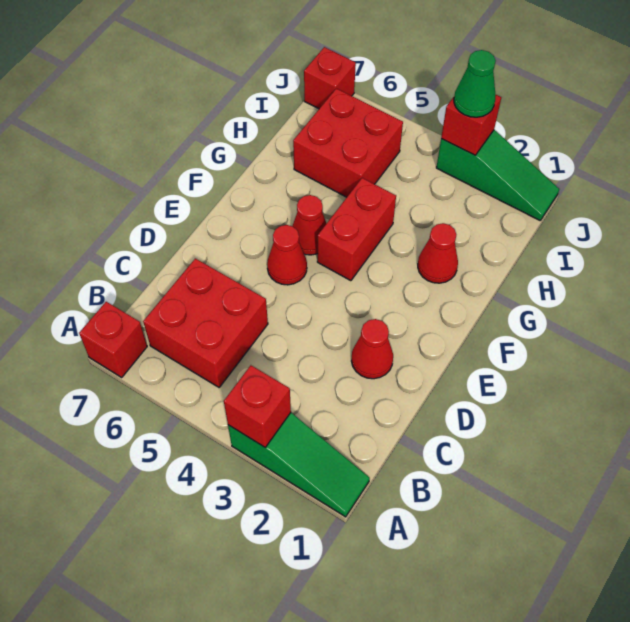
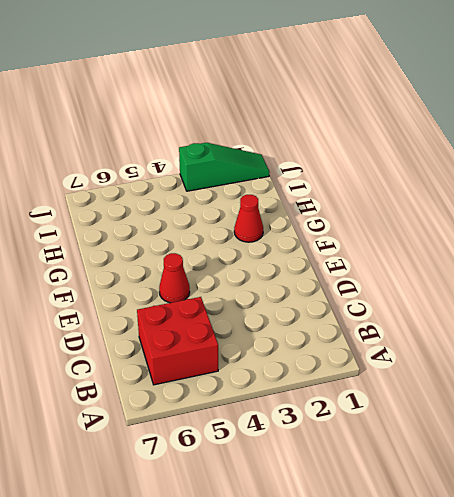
none -> green 1x3 slope [228,413,370,517]
none -> red 1x1 brick [79,302,147,377]
none -> red 1x1 cone [351,319,393,379]

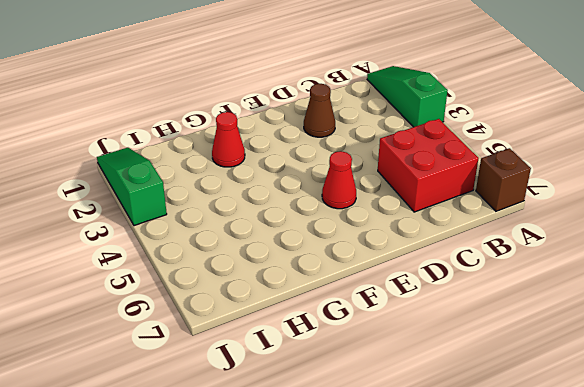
brown 1x1 brick [476,148,531,211] -> red 1x1 brick [79,302,147,377]
brown 1x1 cone [304,84,335,137] -> red 1x1 cone [351,319,393,379]
none -> red 1x2 brick [317,178,396,281]
none -> red 1x1 cone [293,195,327,255]
none -> red 2x2 brick [293,89,403,197]

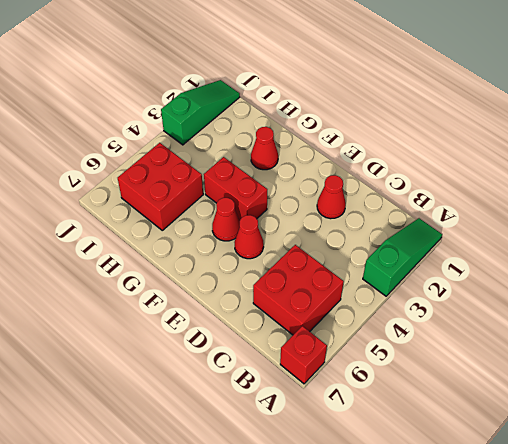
none -> red 1x1 brick [304,47,356,109]
none -> red 1x1 brick [224,365,291,447]
none -> red 1x1 brick [441,95,501,155]

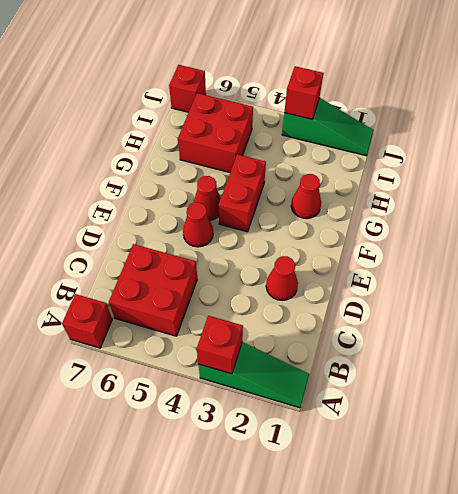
none -> green 1x1 cone [454,50,496,117]

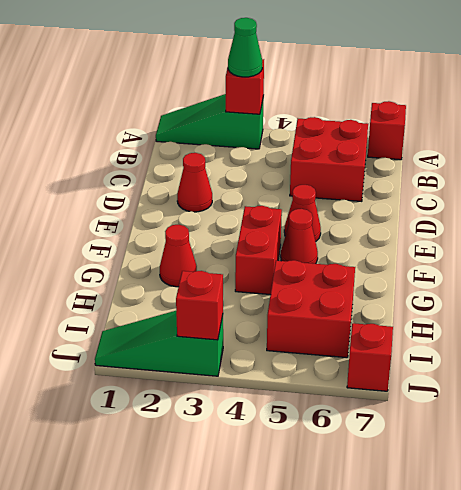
green 1x1 cone [228,18,262,77] -> green 1x1 cone moved to [454,50,496,117]

